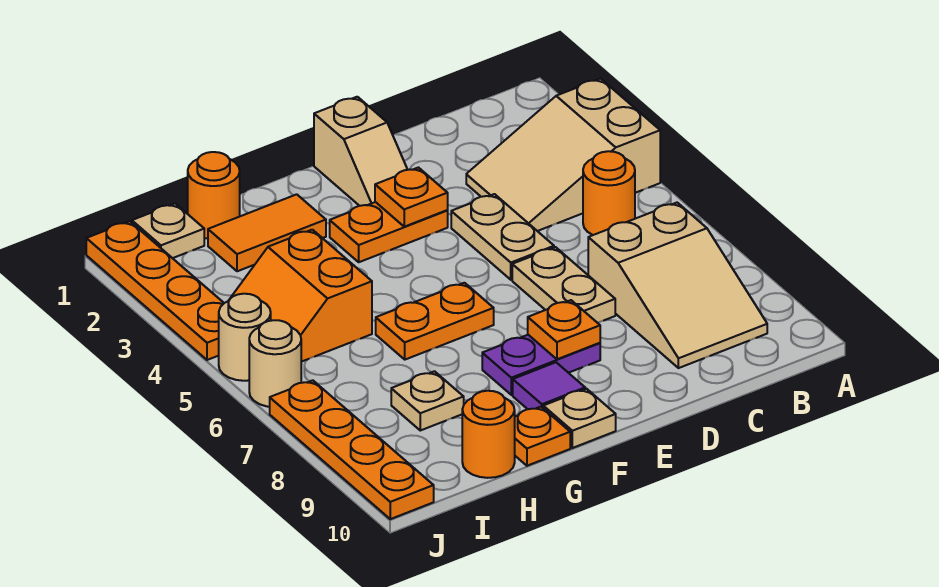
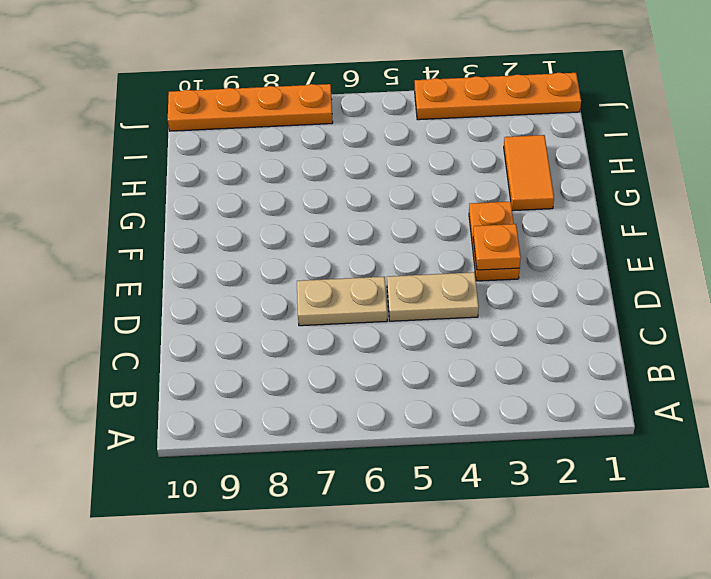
none -> tan 2x3 slope [466,79,660,231]
none -> orange 1x1 round brick [583,151,635,235]
none -> tan 2x3 slope [588,203,767,368]

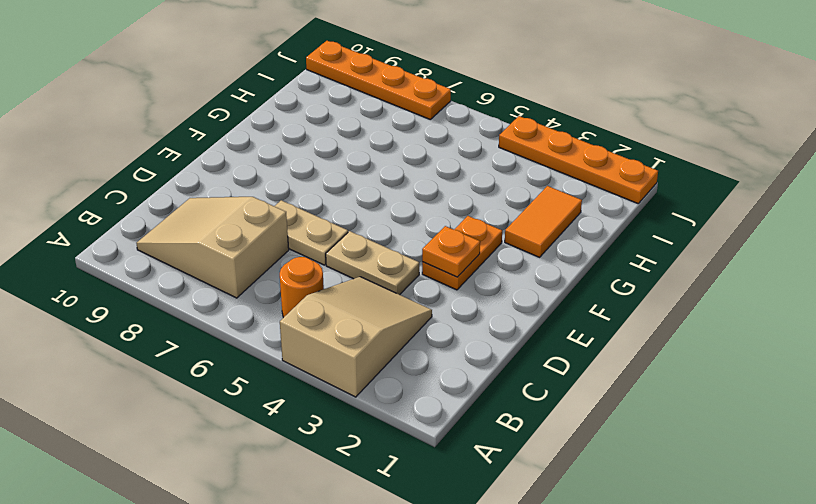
none -> tan 1x2 slope [314,97,408,206]
none -> purple 1x2 plate [482,335,600,395]
none -> orange 1x2 plate [376,283,494,360]

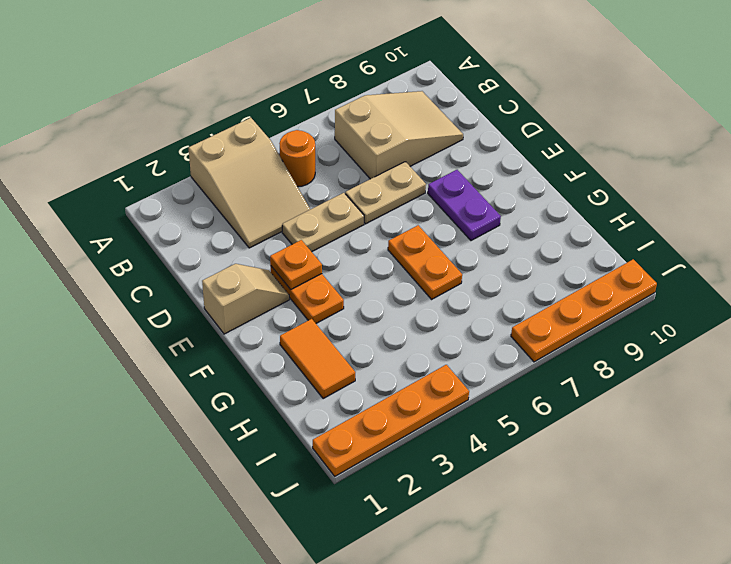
none -> purple 1x1 tile [513,362,585,409]
none -> tan 1x1 plate [543,389,616,448]
none -> orange 1x1 plate [515,407,570,466]

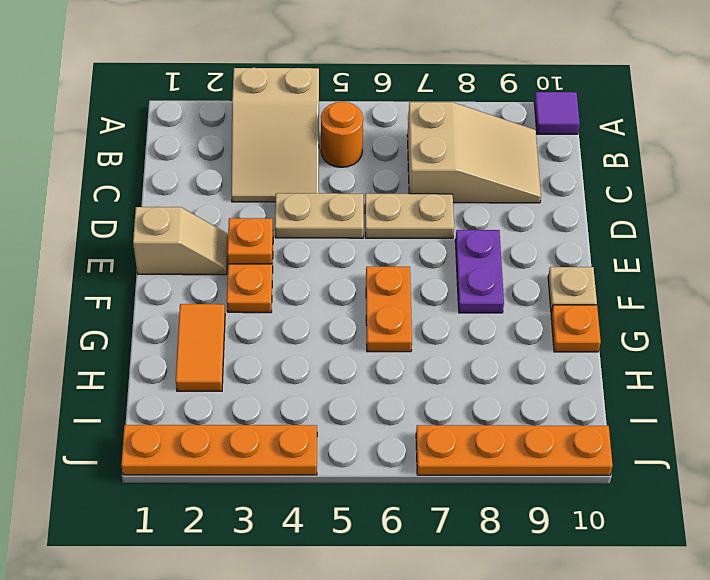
purple 1x1 tile [534,92,580,134] -> purple 1x1 tile moved to [513,362,585,409]
none -> orange 1x1 round brick [188,152,240,239]
none -> orange 2x2 slope [229,230,372,362]
none -> tan 1x1 plate [391,371,464,430]

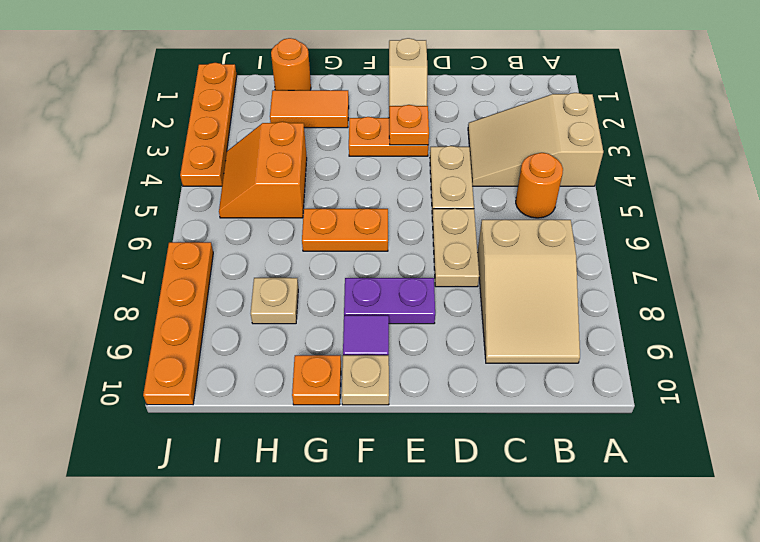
none -> orange 1x1 round brick [462,391,515,478]
none -> tan 1x1 plate [132,204,204,258]
none -> tan 1x1 round brick [219,294,271,381]

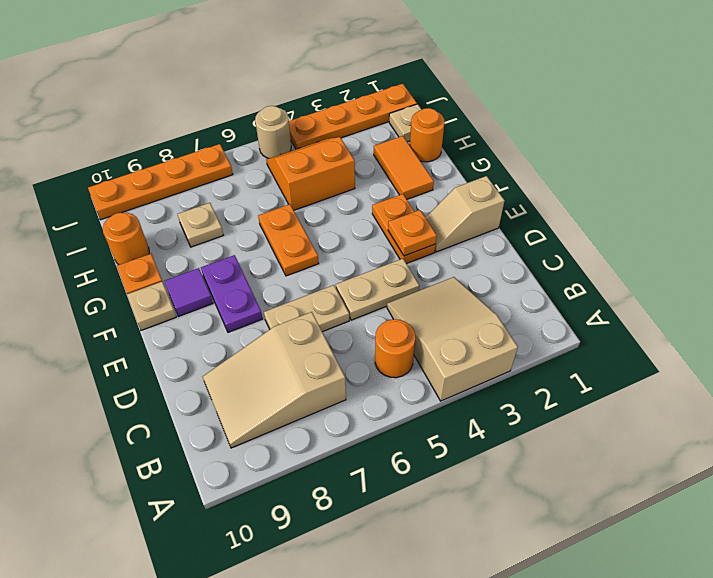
none -> tan 1x1 round brick [249,320,301,407]
none -> orange 1x1 plate [528,300,600,359]

